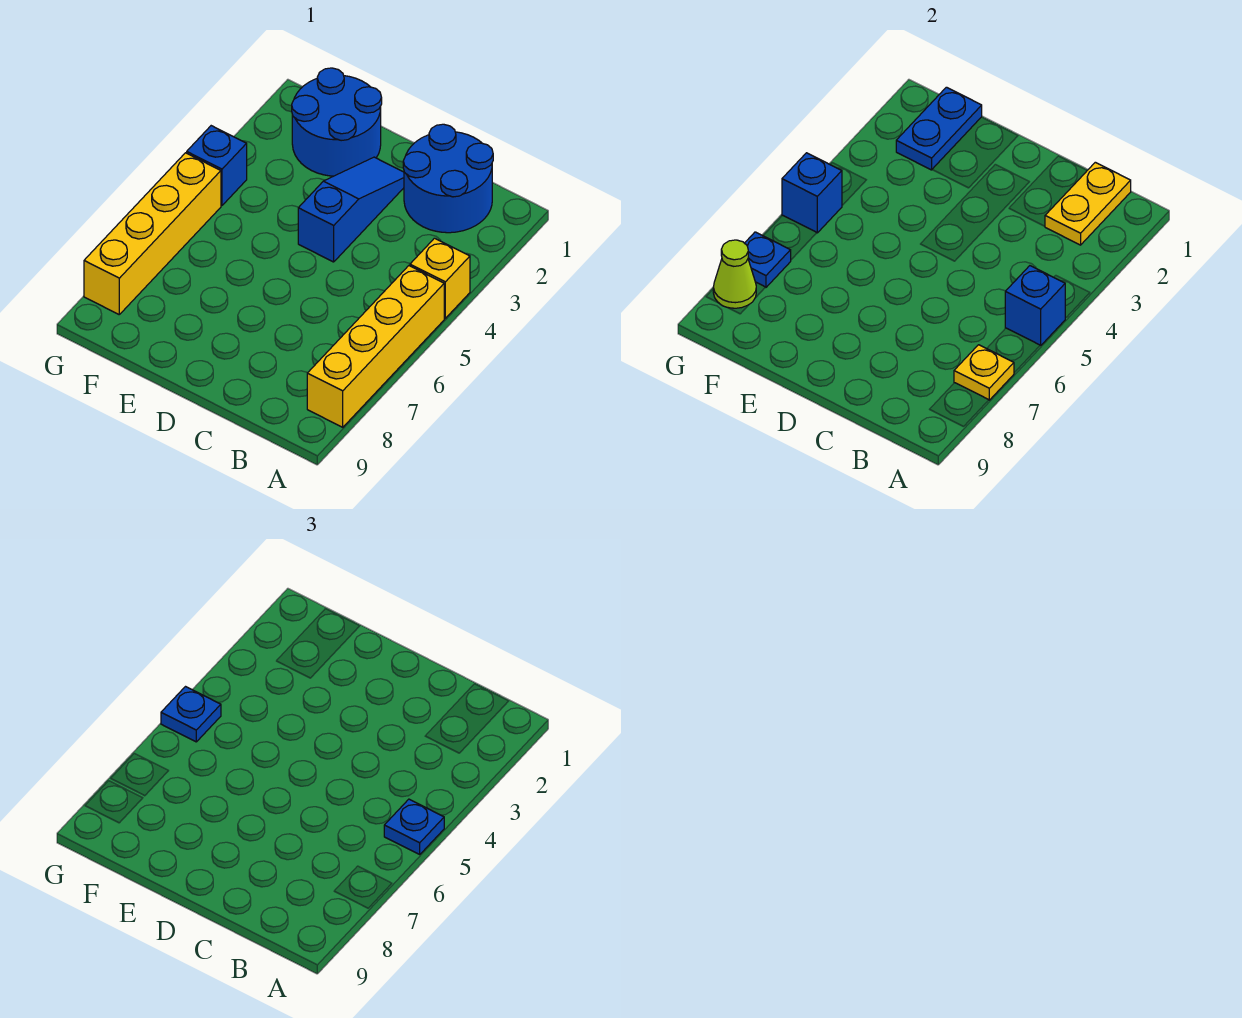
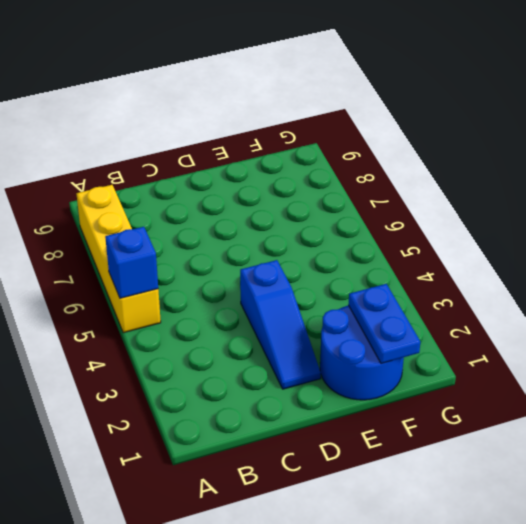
none -> yellow 1x1 brick [410,238,470,318]
none -> blue 2x2 round brick [403,124,493,233]
none -> blue 1x1 brick [187,126,247,206]

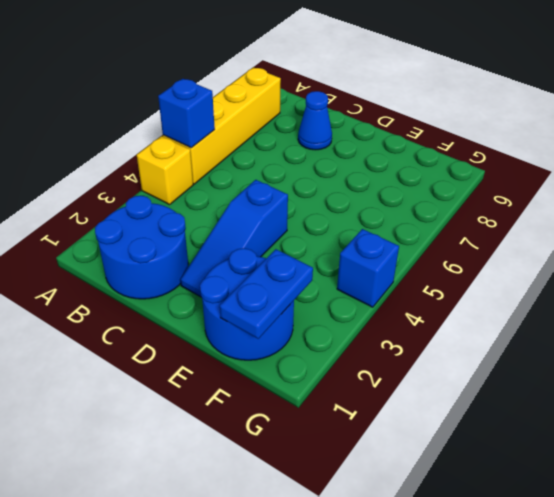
blue 1x1 cone [298,91,332,150] -> none
none -> yellow 1x4 brick [84,153,221,314]
none -> yellow 1x1 plate [954,345,1014,400]
none -> yellow 1x2 plate [1045,162,1131,245]

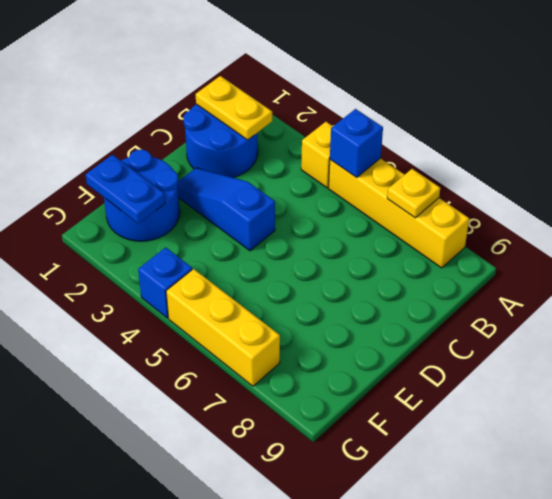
yellow 1x3 brick [166,269,280,386] -> yellow 1x4 brick [84,153,221,314]
none -> blue 1x1 brick [782,153,842,233]
none -> blue 1x1 plate [745,232,791,287]
none -> lime 1x1 cone [713,240,756,308]

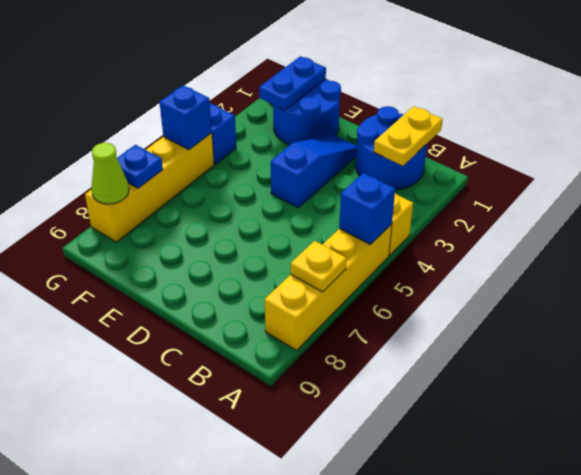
none -> blue 1x1 plate [384,799,444,854]
none -> blue 1x1 plate [161,687,221,742]

